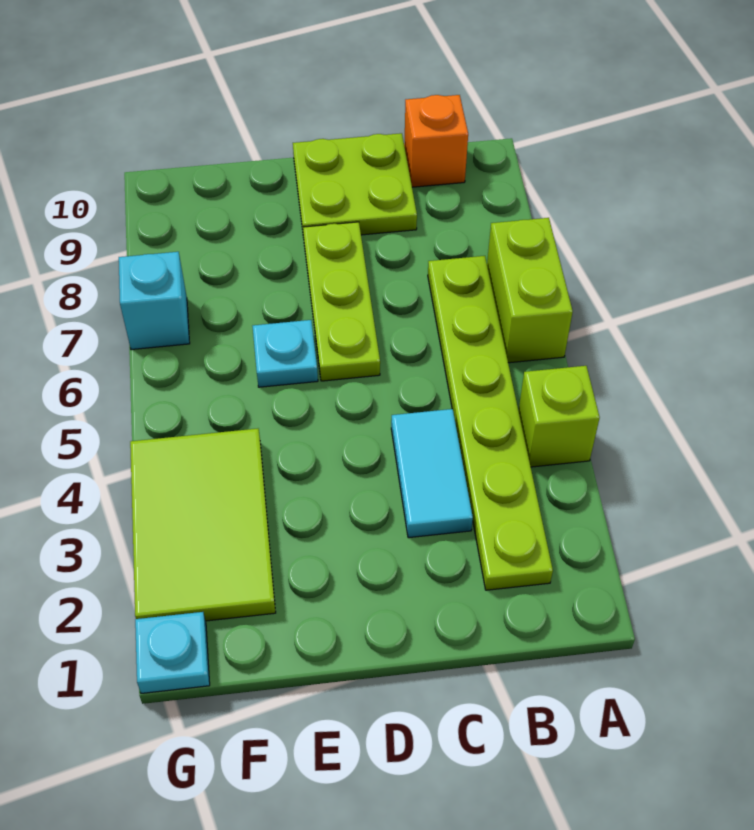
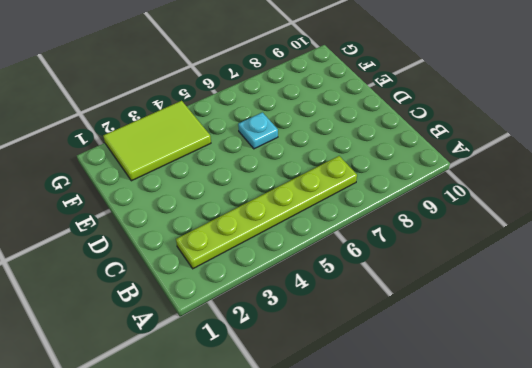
none -> lime 1x1 brick [519,366,600,467]
none -> lime 1x2 brick [487,218,573,363]

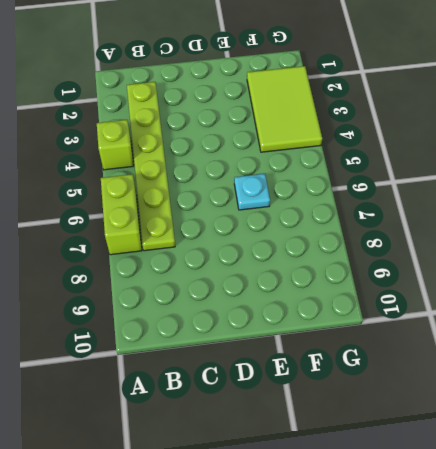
none -> orange 1x1 brick [404,95,468,187]
none -> cyan 1x2 tile [391,409,473,538]

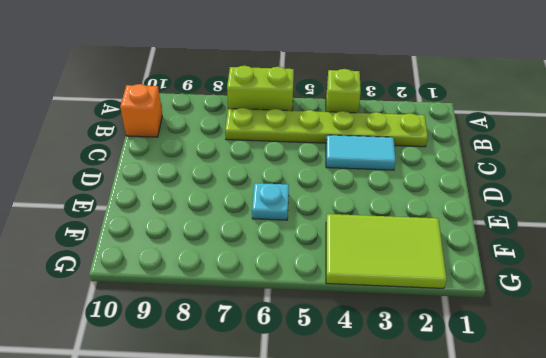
none -> lime 2x2 plate [293,133,417,238]
none -> lime 1x3 plate [303,222,380,381]

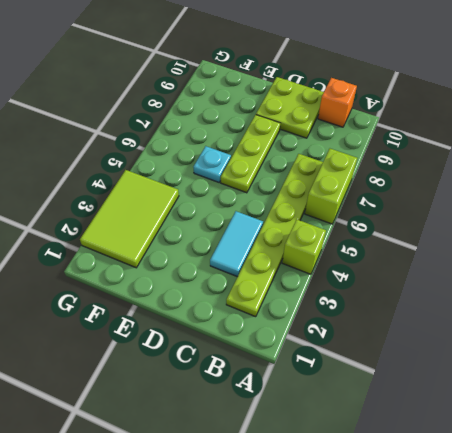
none -> cyan 1x1 plate [135,612,210,693]
none -> cyan 1x1 brick [119,252,190,350]

